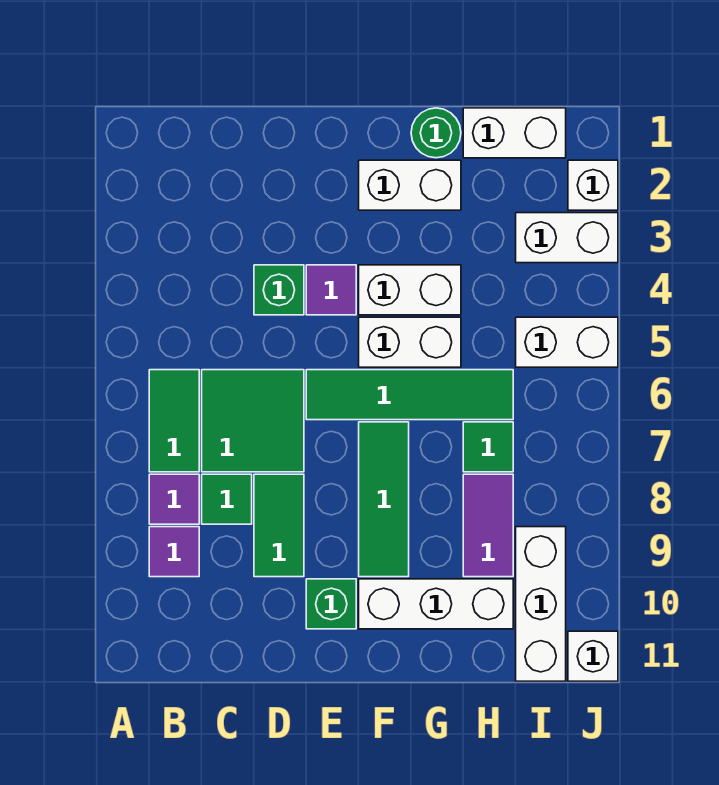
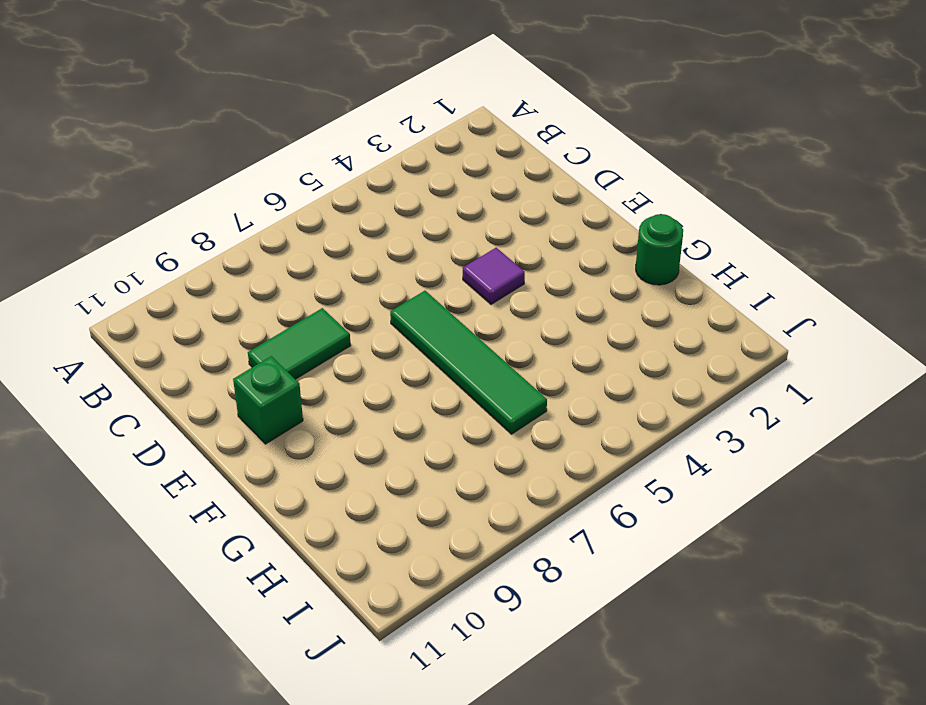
none -> green 1x2 tile [149,370,199,472]
none -> purple 1x1 tile [149,474,199,524]
none -> purple 1x1 tile [149,527,199,577]

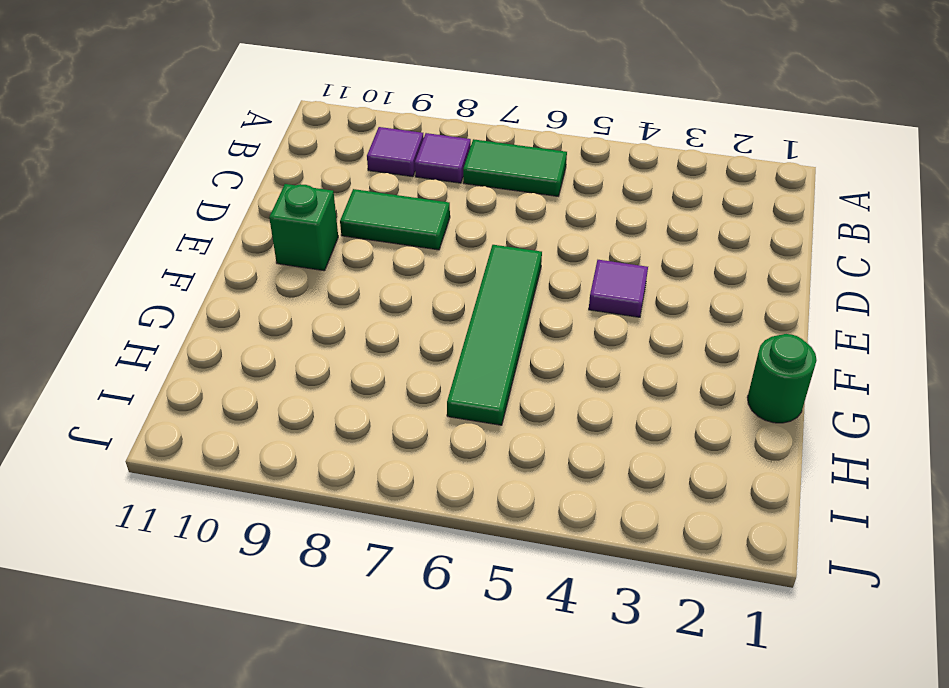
none -> green 2x2 tile [202,370,304,472]
none -> green 1x1 tile [202,474,252,524]
none -> green 1x1 brick [254,265,304,315]

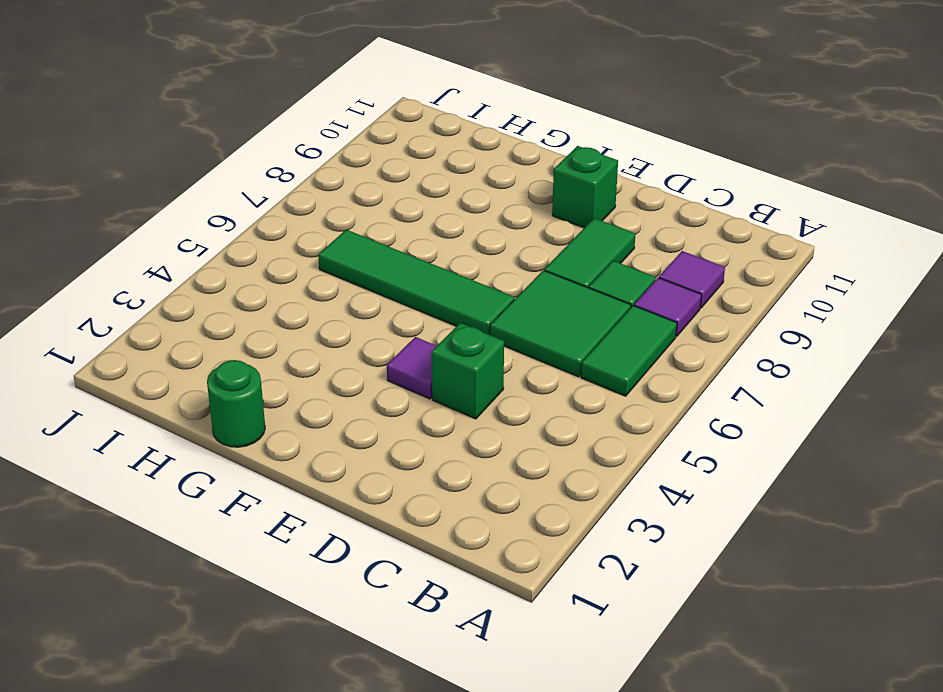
none -> white 1x2 brick [359,160,461,210]
none -> white 1x2 brick [359,265,461,315]
none -> white 1x2 brick [359,317,461,367]

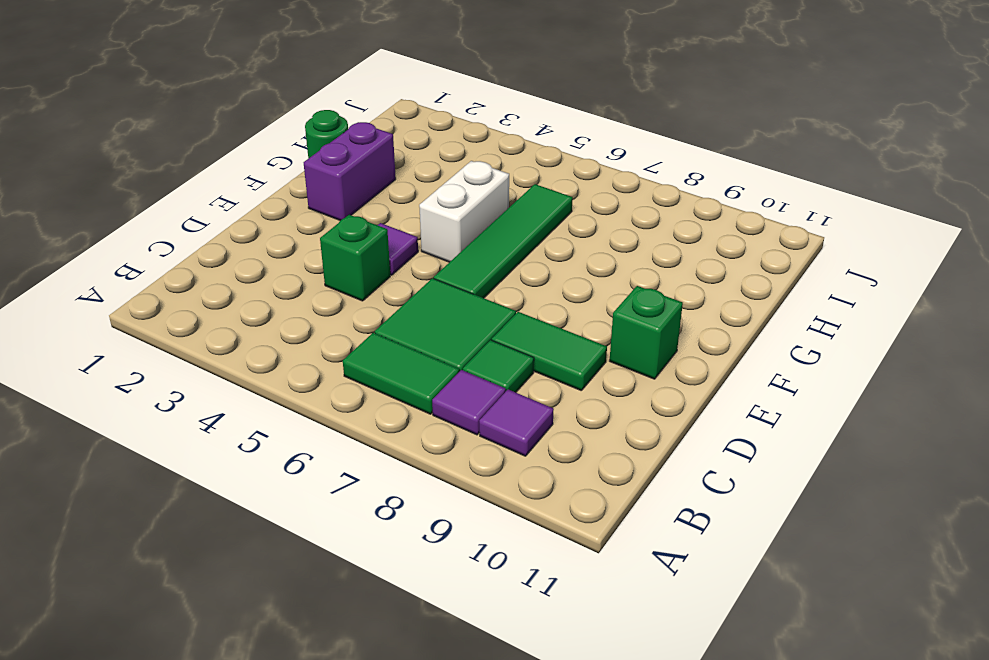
purple 1x2 brick [304,122,396,221] -> white 1x2 brick [359,160,461,210]
none -> white 1x2 brick [359,265,461,315]
none -> green 1x3 tile [359,422,409,577]
none -> white 1x3 brick [359,579,513,629]

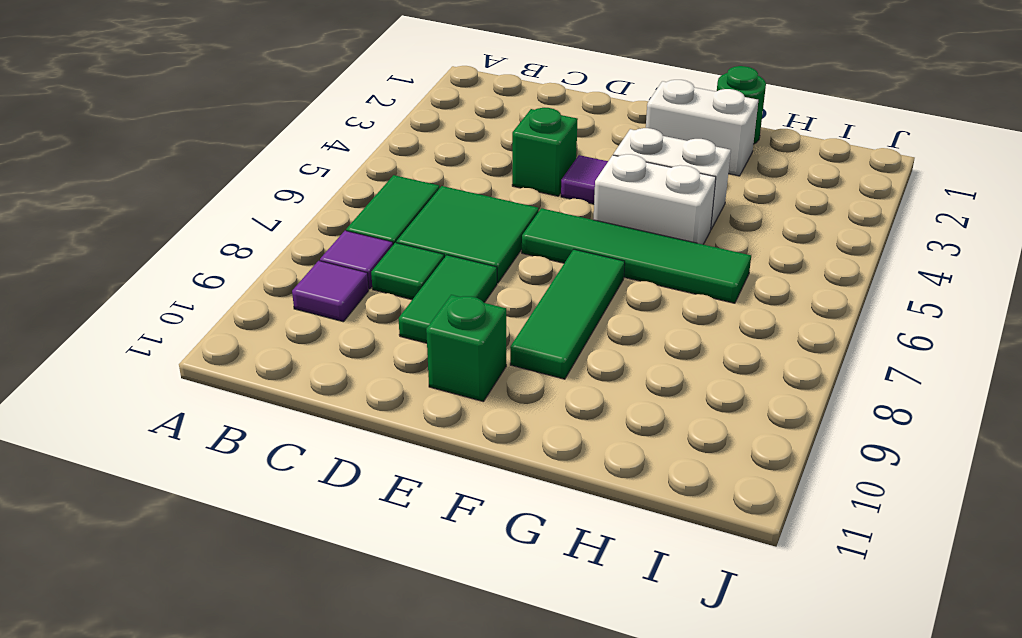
none -> white 1x3 brick [359,579,513,629]
none -> white 1x2 brick [463,108,566,158]
none -> green 1x1 tile [463,422,513,472]

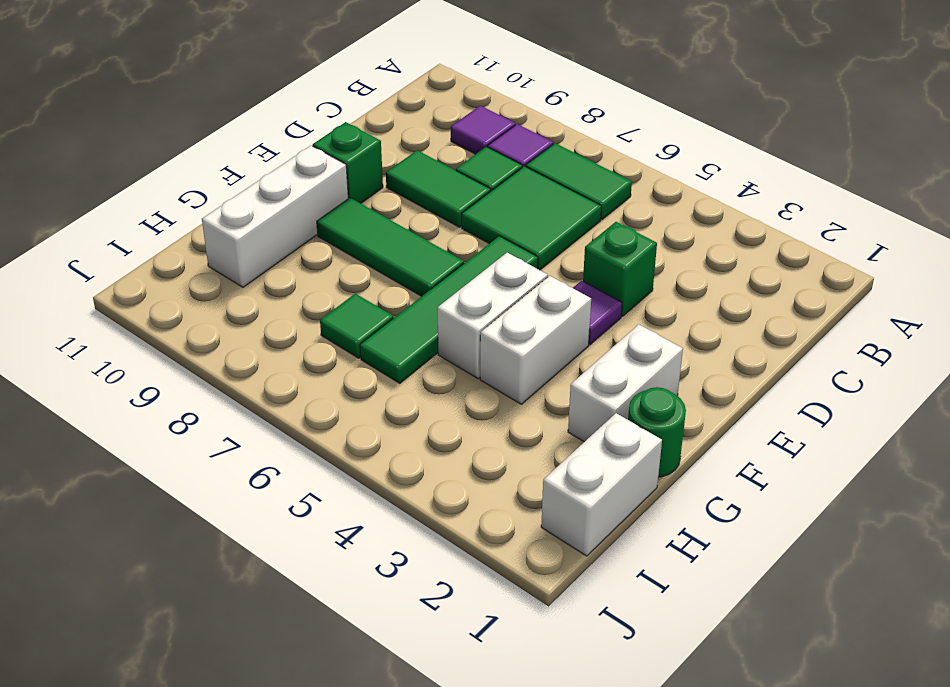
none -> purple 1x2 tile [463,474,513,577]
none -> white 1x2 brick [516,213,618,263]
none -> white 1x2 brick [516,317,618,367]

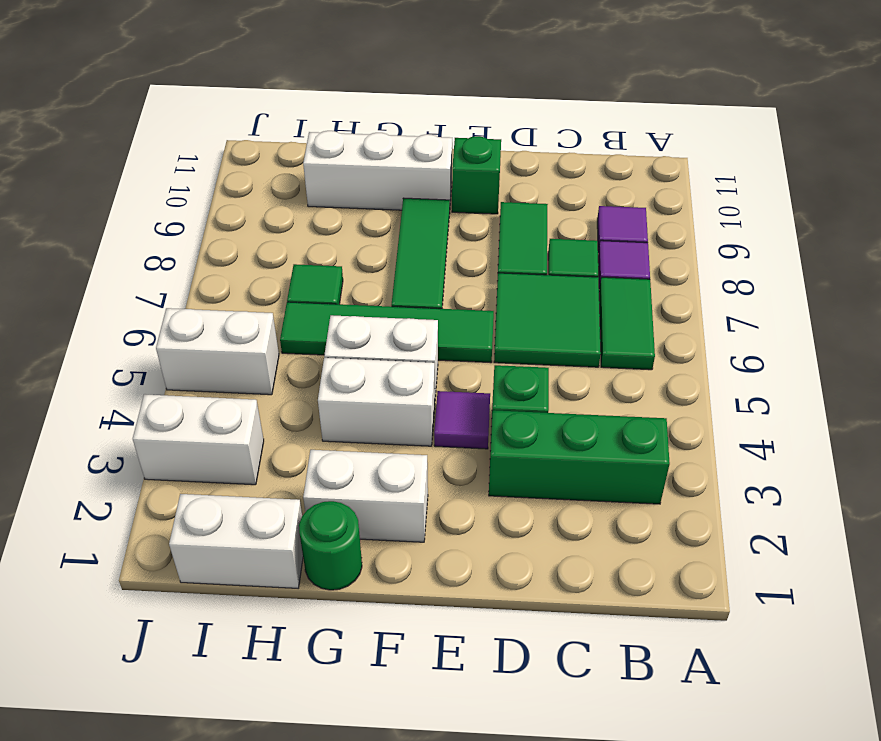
green 1x3 brick [489,410,670,504] -> none
none -> purple 1x2 tile [463,474,513,577]
none -> white 1x3 brick [516,527,566,681]
none -> white 1x1 brick [568,160,618,210]

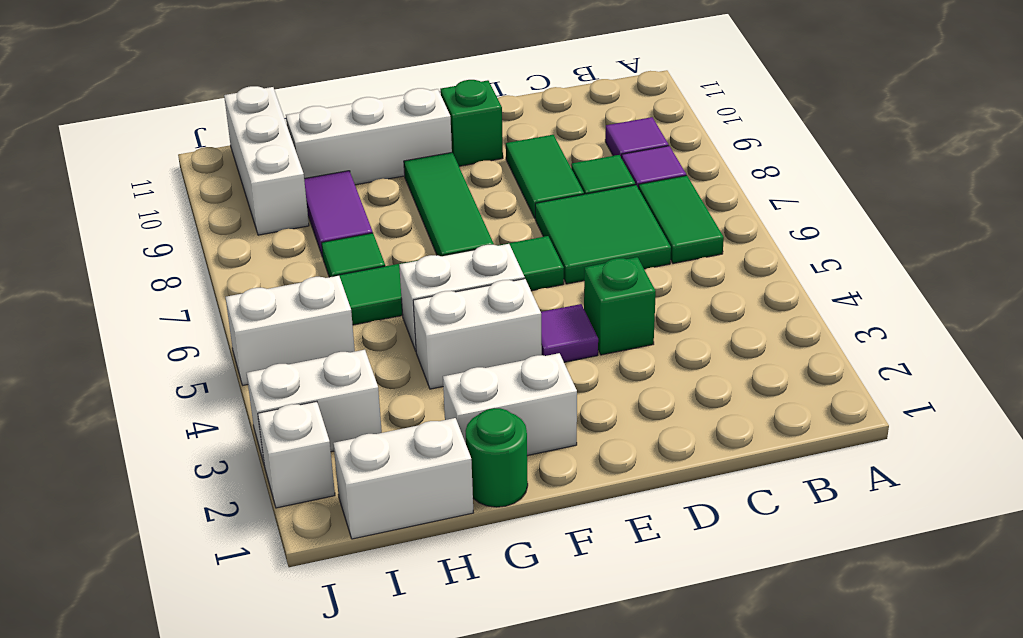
none -> white 1x1 brick [568,631,618,681]

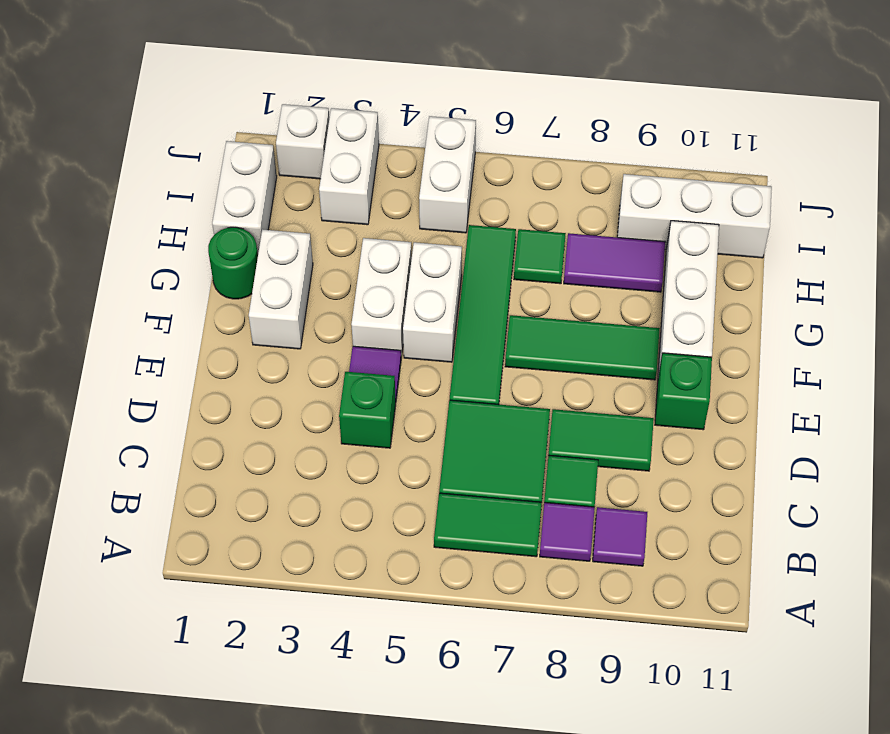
none -> white 1x1 brick [568,631,618,681]

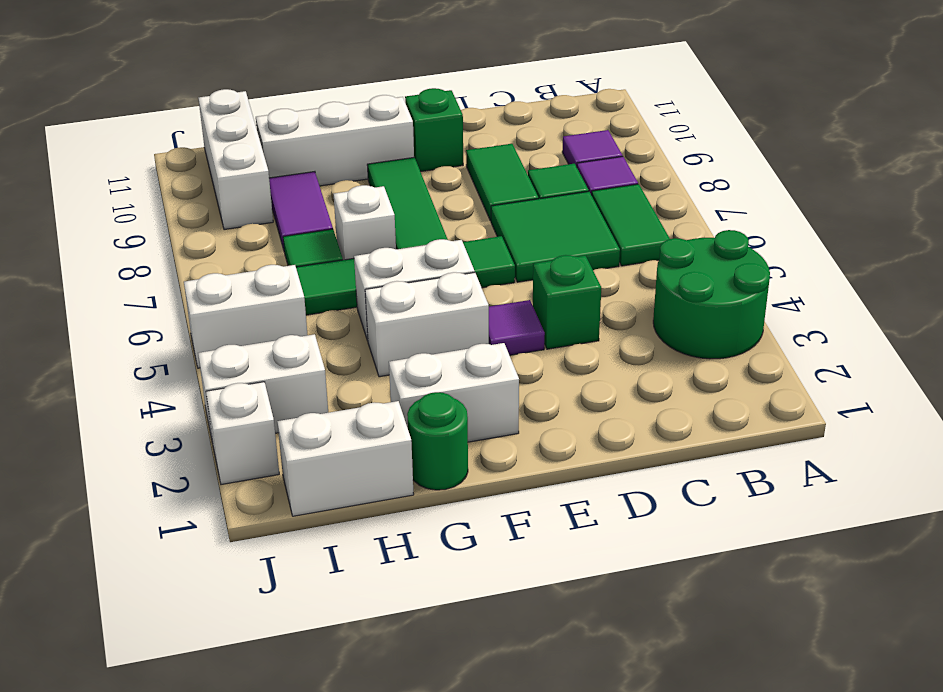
green 2x2 round brick [653,230,770,359] -> none
white 1x1 brick [334,185,396,260] -> white 1x1 brick moved to [568,631,618,681]

